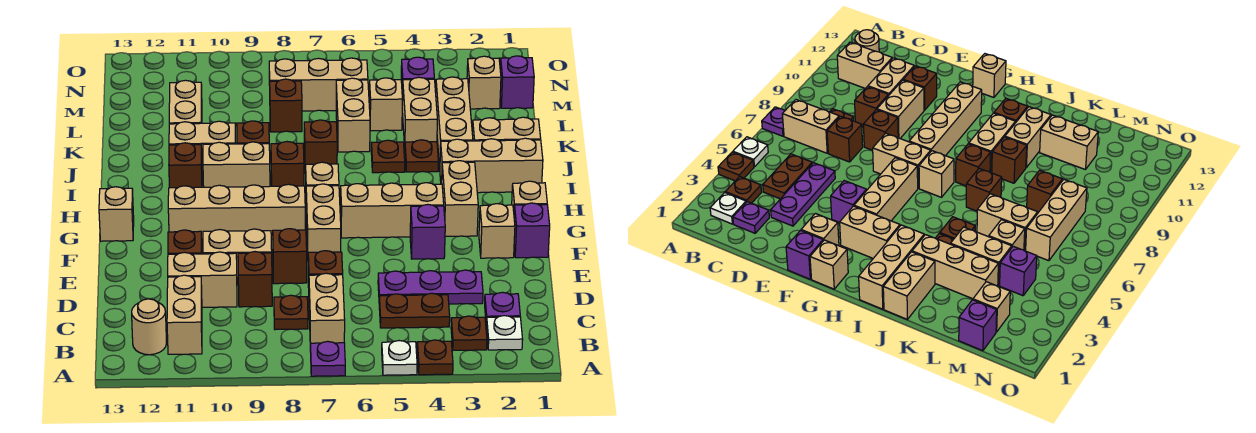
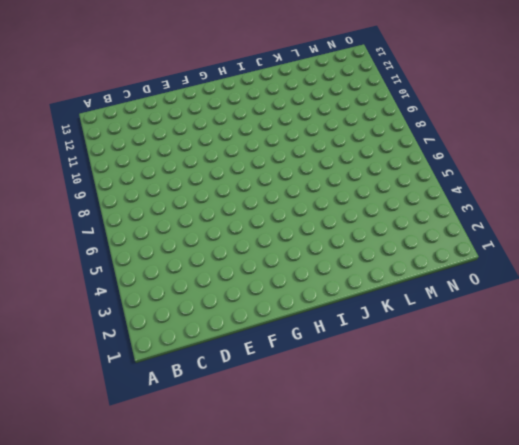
none -> brown 1x1 plate [417,340,453,375]
none -> white 1x1 plate [382,341,417,375]
none -> purple 1x1 plate [311,341,345,376]
none -> white 1x1 plate [486,316,523,350]

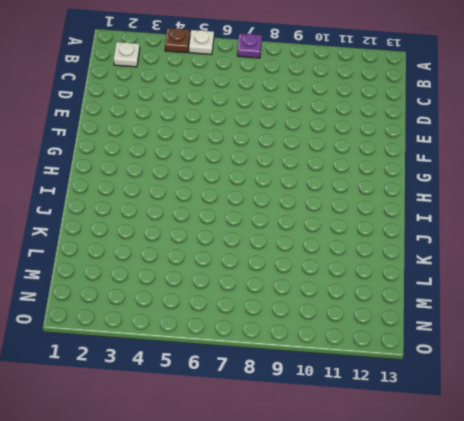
none -> brown 1x1 plate [451,316,487,350]
none -> tan 1x2 brick [309,273,345,352]
none -> tan 1x2 brick [167,275,202,354]
none -> tan 1x1 round brick [132,299,166,355]

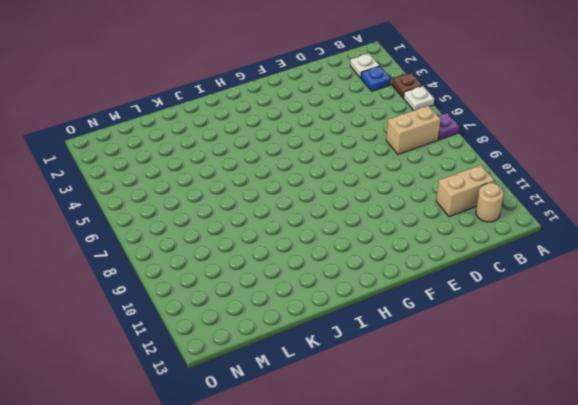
blue 1x1 plate [361,66,391,91] -> brown 1x1 plate [451,316,487,350]
none -> purple 1x1 plate [485,292,520,325]
none -> brown 1x2 plate [379,293,450,328]
none -> brown 1x1 plate [274,295,308,330]
none -> purple 1x3 plate [378,270,483,304]

